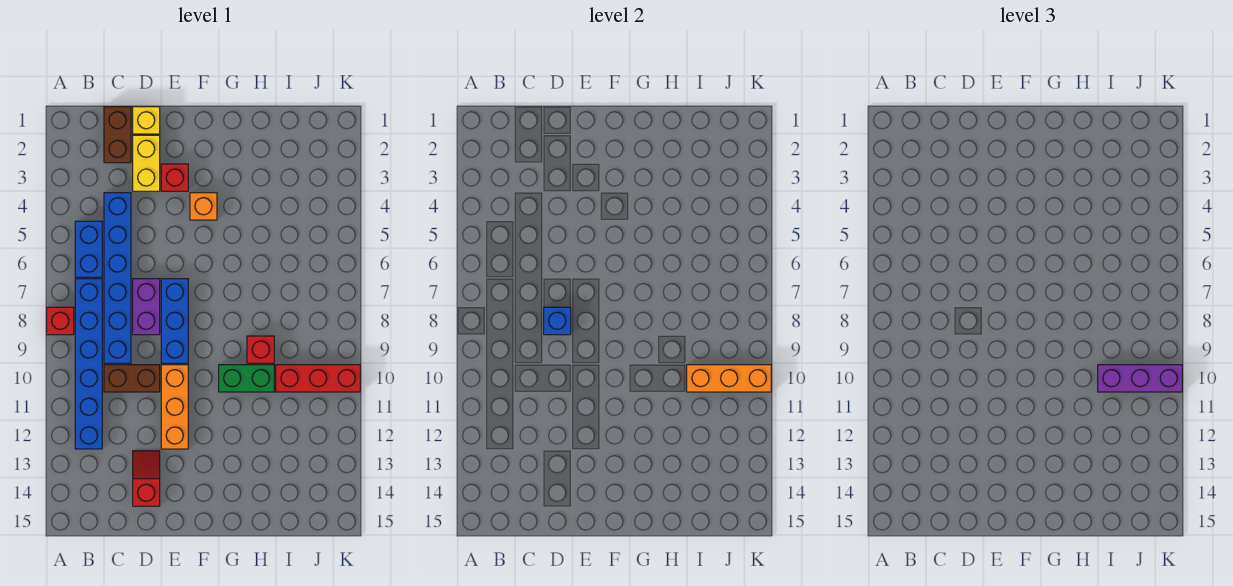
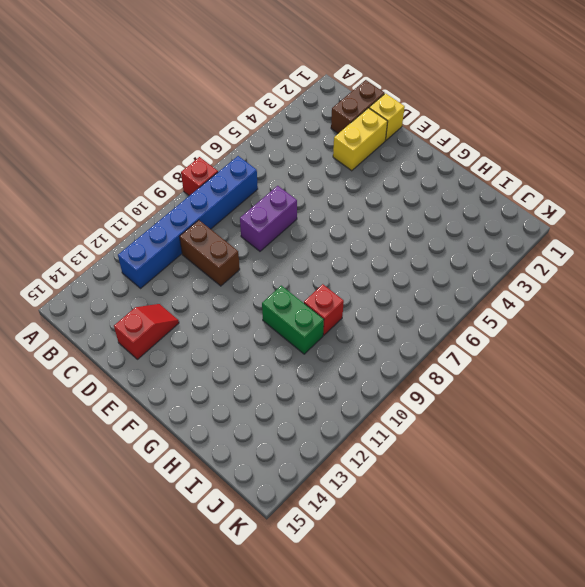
none -> blue 1x2 brick [75,221,102,277]
none -> blue 1x6 brick [104,193,131,363]
none -> red 1x1 brick [161,164,188,191]

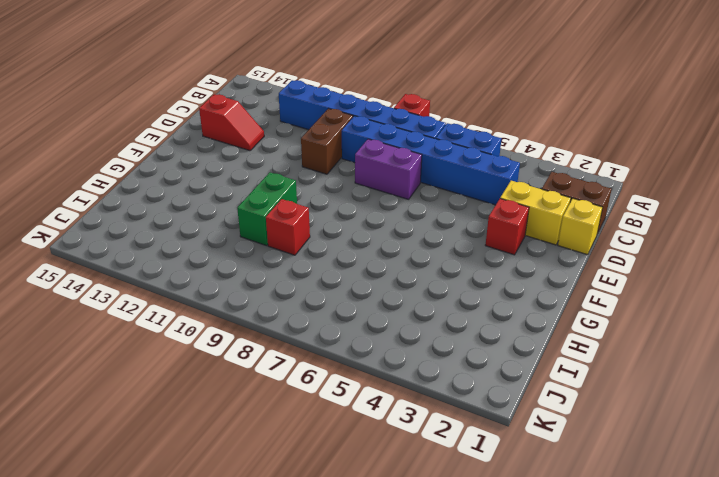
none -> blue 1x3 brick [161,279,188,363]
none -> orange 1x3 brick [161,365,188,449]
none -> orange 1x1 brick [190,193,217,220]

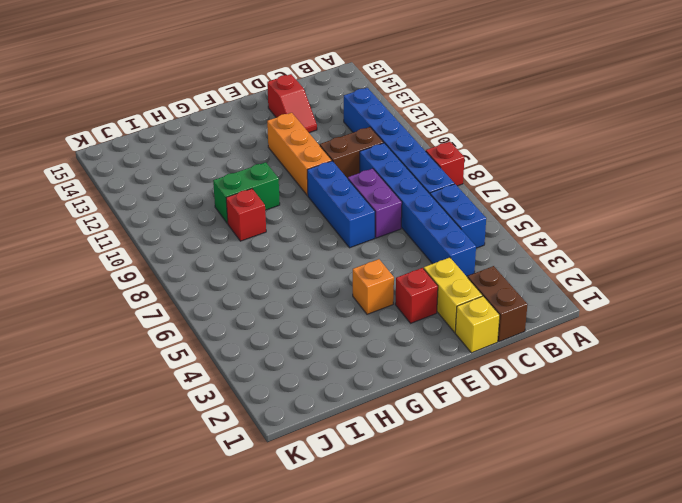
none -> red 1x3 brick [276,365,360,392]
none -> blue 1x1 brick [544,307,571,335]
none -> orange 1x3 brick [687,365,771,392]

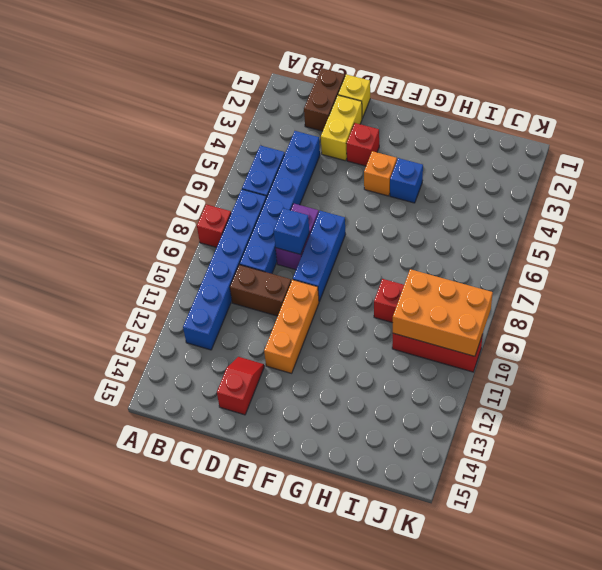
blue 1x1 brick [390,158,423,203] -> none
orange 2x3 brick [393,269,493,356] -> orange 1x3 brick [687,365,771,392]
none -> green 1x2 brick [219,365,274,392]
none -> purple 1x3 brick [1098,365,1182,392]

